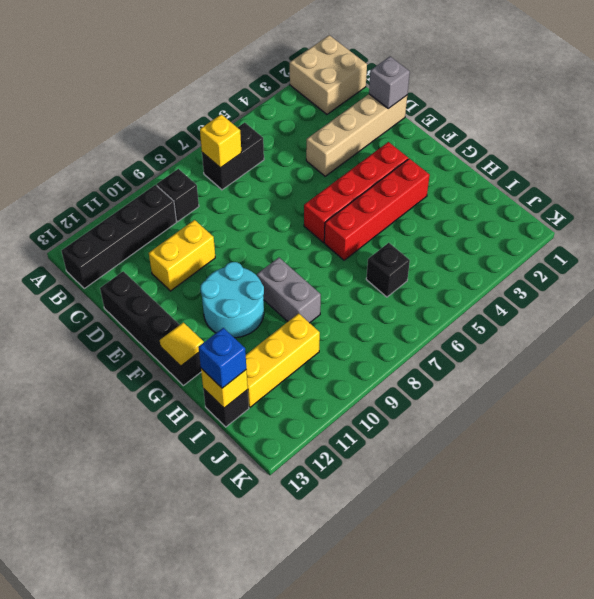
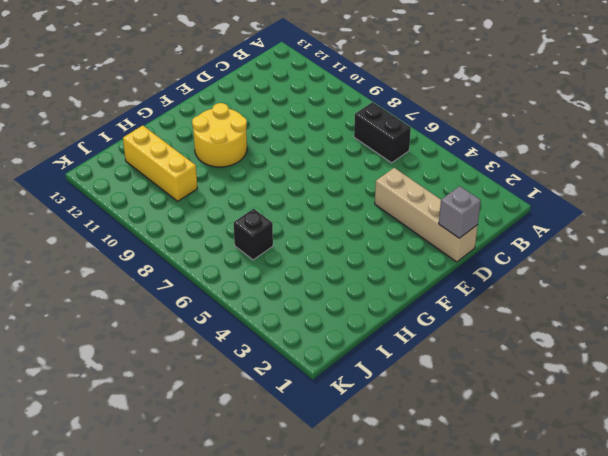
yellow 2x2 round brick [192,103,247,167] -> cyan 2x2 round brick [201,262,264,338]
none -> tan 2x2 brick [290,35,367,114]
none -> black 1x1 brick [157,169,199,221]
none -> black 1x4 brick [61,185,177,288]

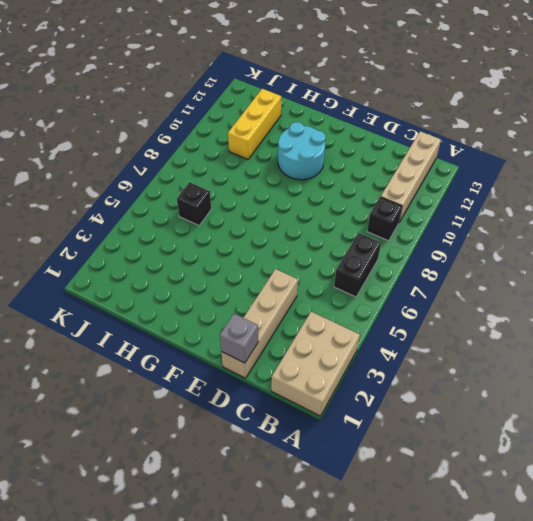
tan 2x3 brick [271,312,360,416] -> tan 2x2 brick [290,35,367,114]
tan 1x4 brick [381,131,441,222] -> black 1x4 brick [61,185,177,288]
none -> yellow 1x2 brick [149,220,215,291]
none -> black 1x4 brick [100,271,201,386]
none -> red 1x4 brick [304,142,408,242]

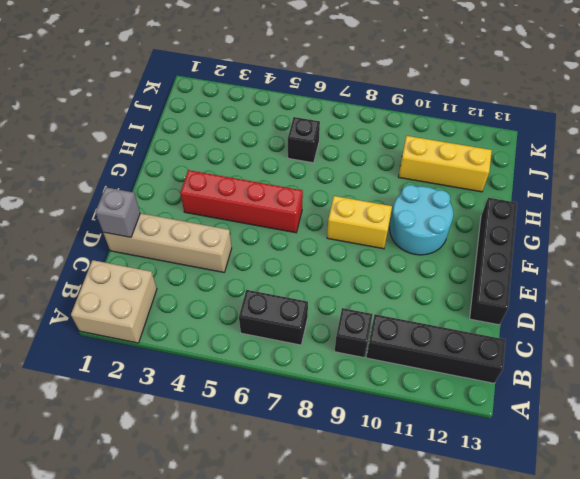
yellow 1x2 brick [327,196,392,249] -> yellow 1x2 brick moved to [149,220,215,291]
none -> red 1x4 brick [324,159,430,260]
none -> grey 1x2 brick [257,258,321,323]
none -> black 1x1 brick [203,389,249,427]

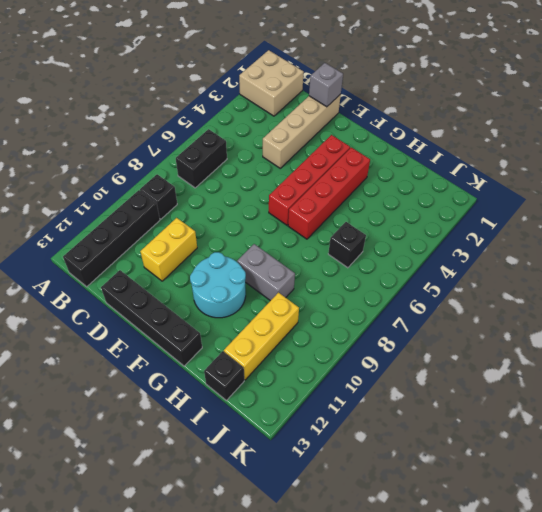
none -> yellow 1x1 brick [200,114,241,168]
none -> yellow 1x1 tile [160,322,204,366]
none -> yellow 1x1 brick [201,368,248,408]

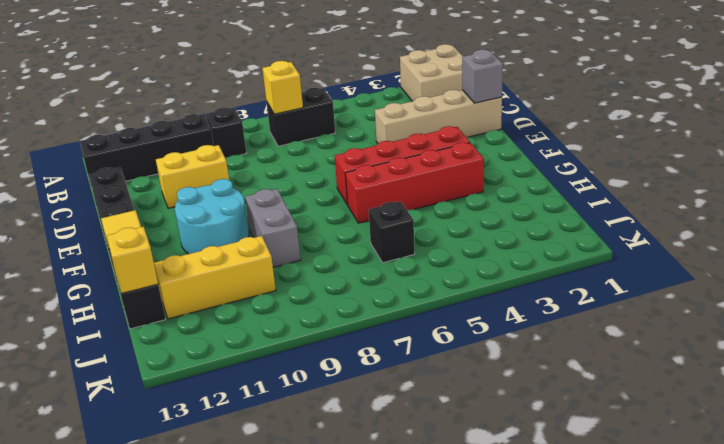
none -> blue 1x1 brick [198,328,246,388]

